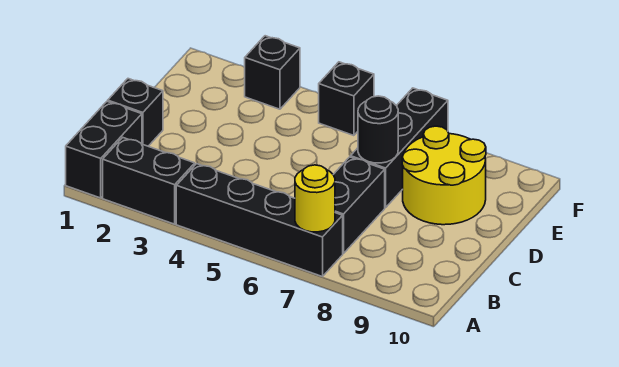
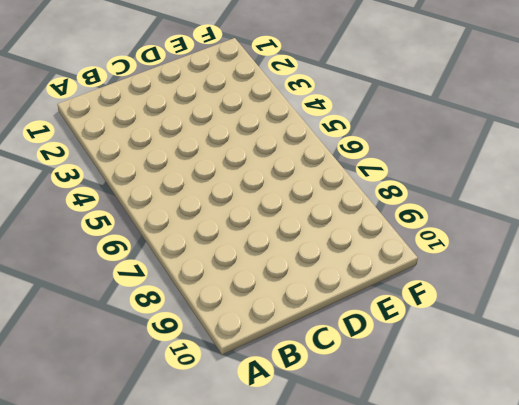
none -> black 1x2 brick [66,101,142,198]
none -> black 1x2 brick [103,138,195,224]

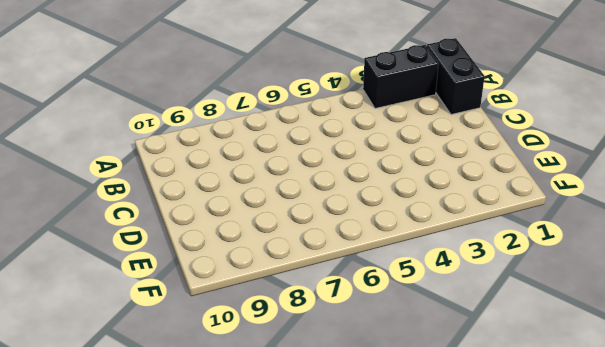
none -> black 1x4 brick [176,164,343,277]
none -> black 1x2 brick [333,157,385,254]

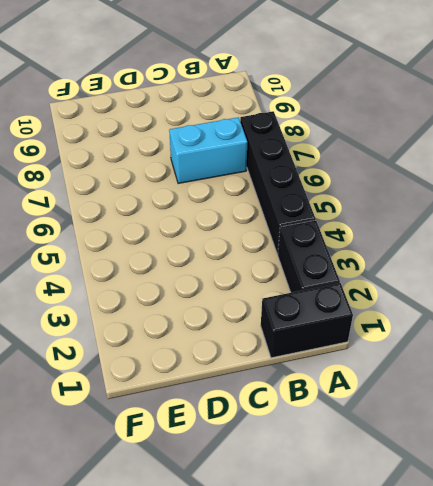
cyan 1x2 brick [169,117,247,184] -> black 1x2 brick [333,157,385,254]
none -> black 1x1 brick [108,79,163,146]
none -> black 1x3 brick [351,88,448,208]

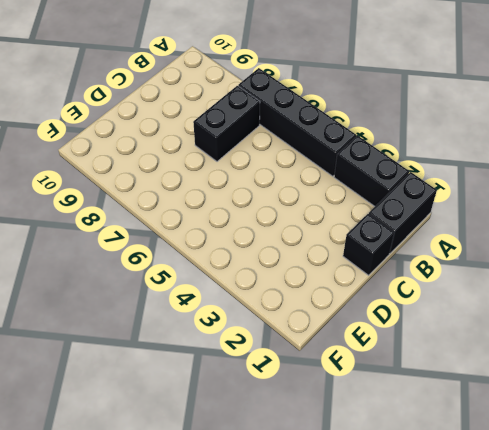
none -> black 1x3 brick [351,88,448,208]
none -> yellow 2x2 round brick [402,126,486,225]

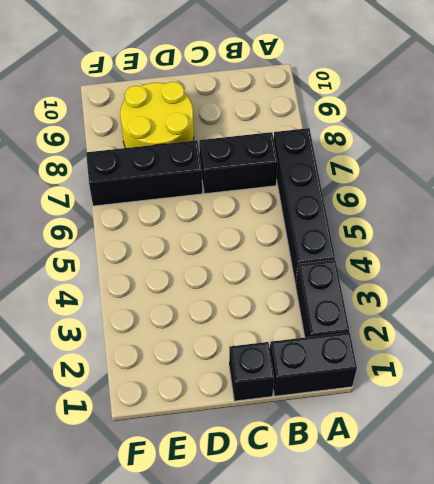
none -> black 1x1 brick [245,36,300,109]
none -> black 1x1 brick [318,62,374,136]

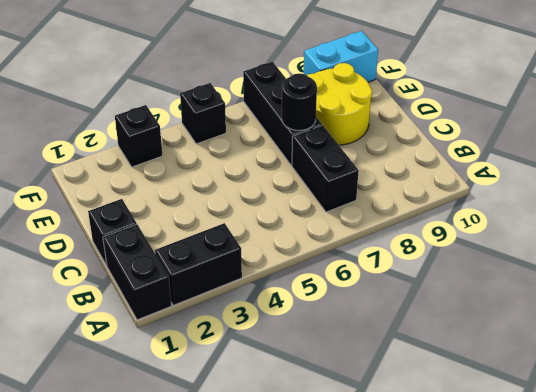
cyan 1x2 brick [304,31,378,82] -> none
none -> black 1x4 brick [176,164,343,277]
none -> yellow 1x1 round brick [295,165,335,232]

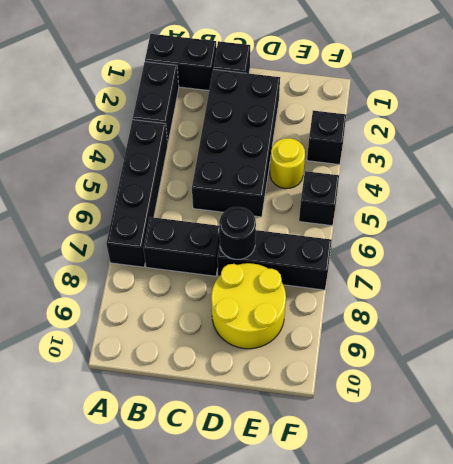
black 2x4 brick [192,69,280,217] -> none
yellow 1x1 round brick [270,138,305,189] -> yellow 1x1 round brick moved to [295,165,335,232]

